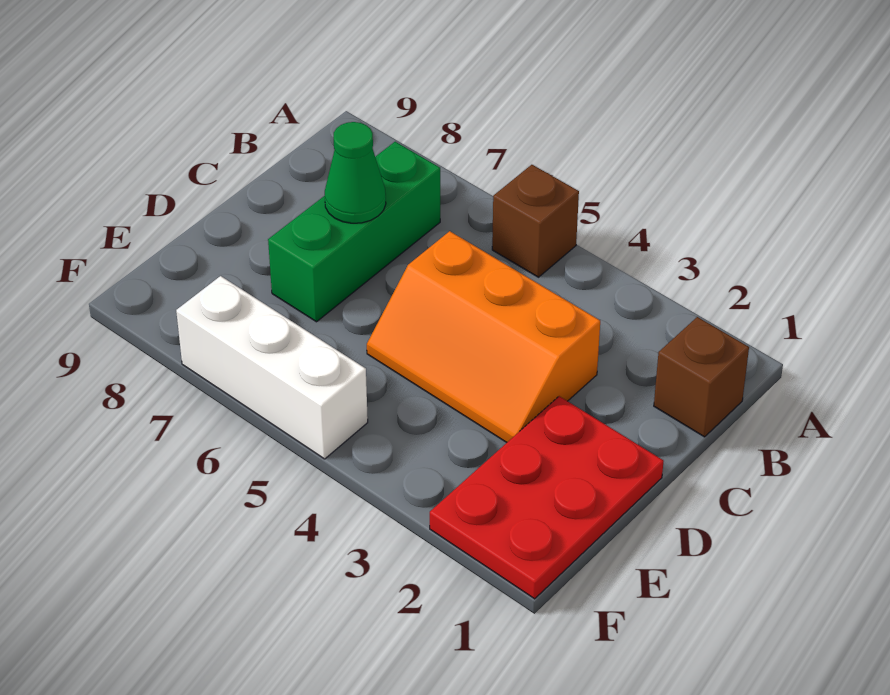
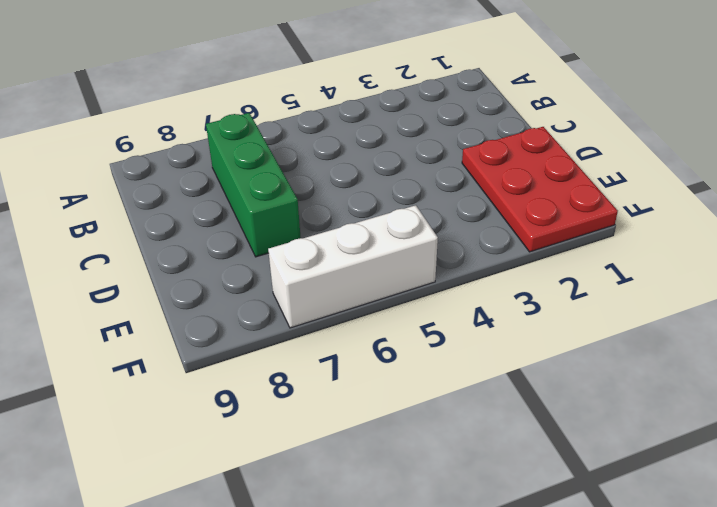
none -> brown 1x1 brick [492,165,579,277]
none -> brown 1x1 brick [654,317,749,437]

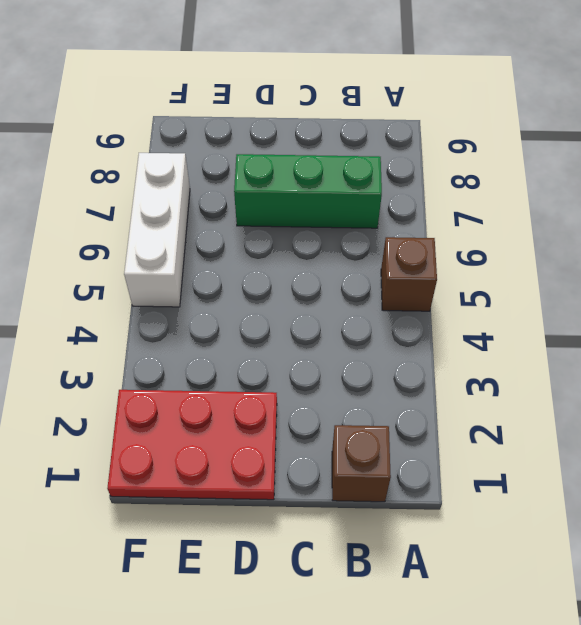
none -> orange 2x3 slope [367,231,600,442]
none -> green 1x1 cone [325,122,386,223]

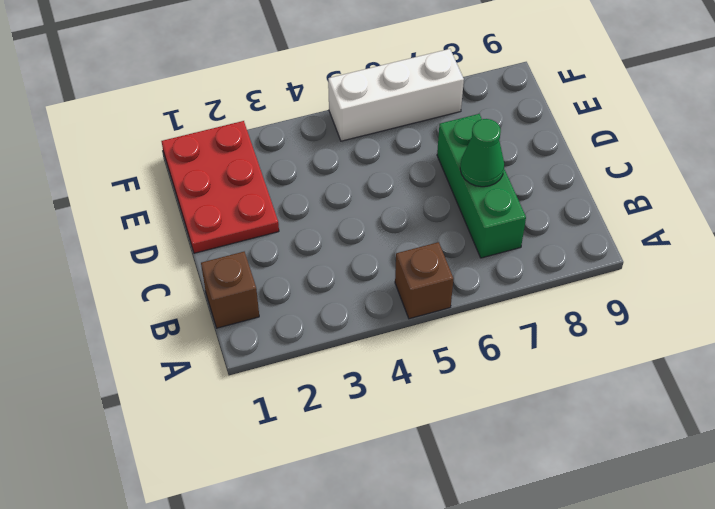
none -> orange 2x3 slope [367,231,600,442]

